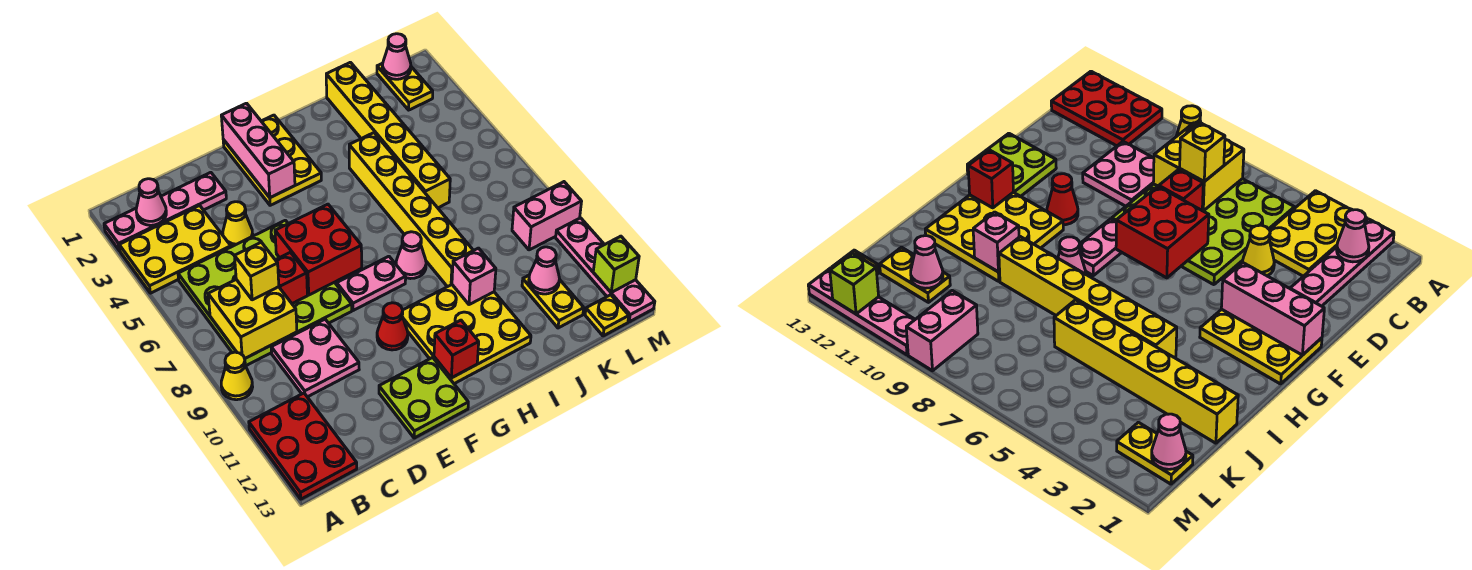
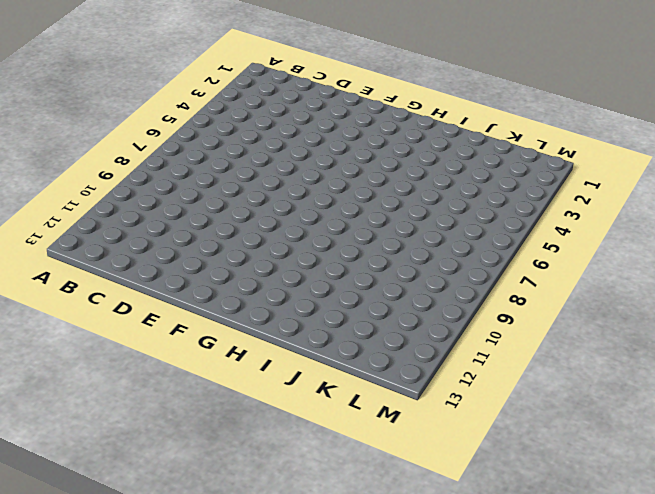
none -> pink 1x4 plate [104,172,226,251]
none -> yellow 2x3 plate [119,206,231,293]
none -> yellow 1x1 cone [221,352,253,400]
none -> red 2x3 plate [249,393,357,499]

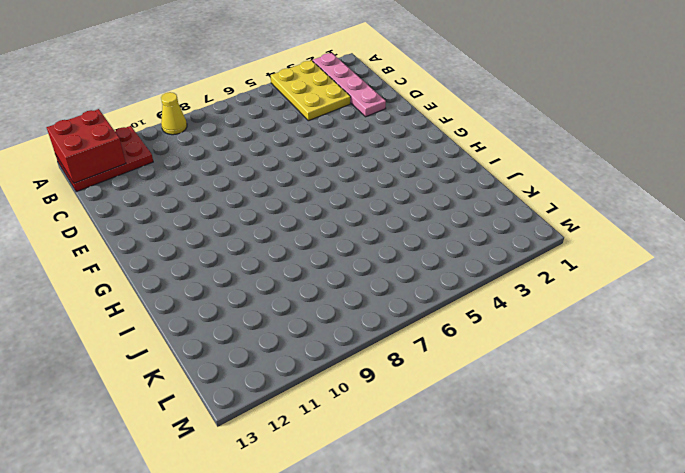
red 2x2 brick [47,109,126,183] -> red 2x2 brick moved to [275,204,362,295]
none -> lime 4x4 plate [178,220,352,366]
none -> pink 2x2 plate [271,319,359,397]
none -> yellow 1x1 cone [223,202,253,247]
none -> lime 2x2 plate [379,357,468,438]

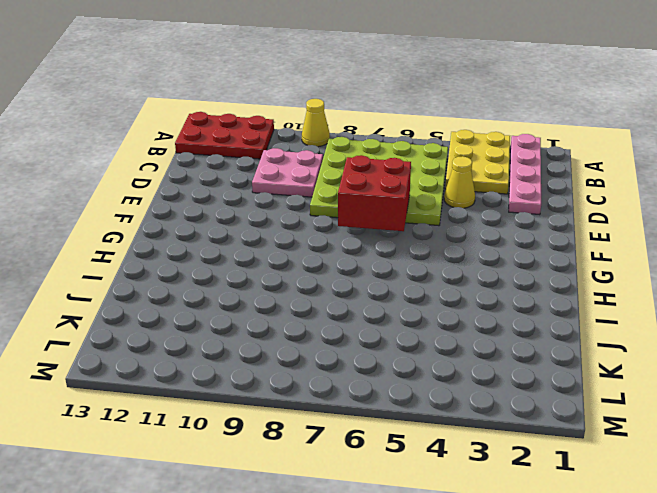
none -> lime 2x2 plate [379,357,468,438]
none -> yellow 2x3 plate [223,115,321,205]
none -> pink 1x2 plate [337,256,406,311]
none -> red 1x1 cone [377,303,408,350]

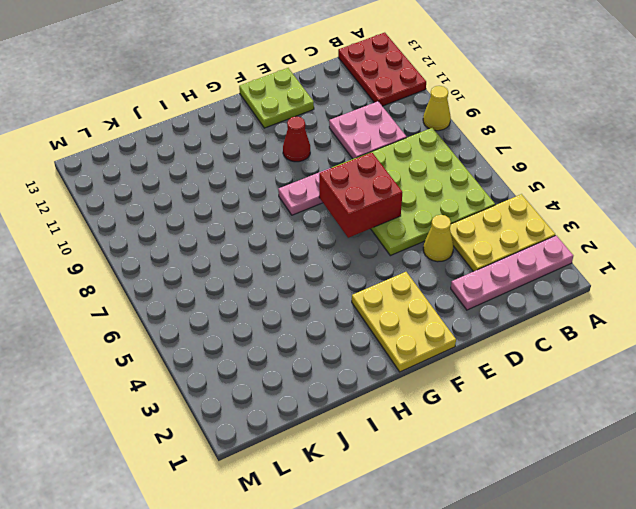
none -> yellow 3x3 plate [402,285,531,384]
none -> pink 1x1 cone [396,232,426,279]
none -> yellow 1x6 brick [349,133,473,287]
none -> yellow 1x6 brick [326,62,450,208]

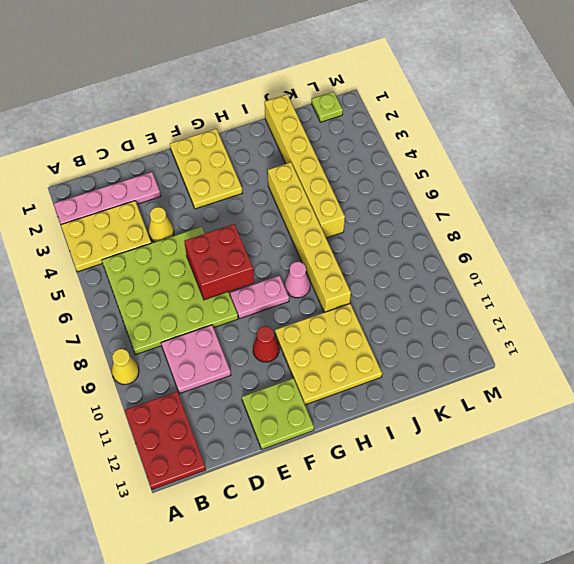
lime 1x1 plate [312,92,343,122] -> yellow 1x2 plate [377,63,433,110]
none -> yellow 1x2 plate [522,275,584,328]
none -> pink 1x2 brick [512,182,582,250]
none -> yellow 1x1 plate [585,295,629,336]
none -> pink 1x4 plate [556,218,655,322]

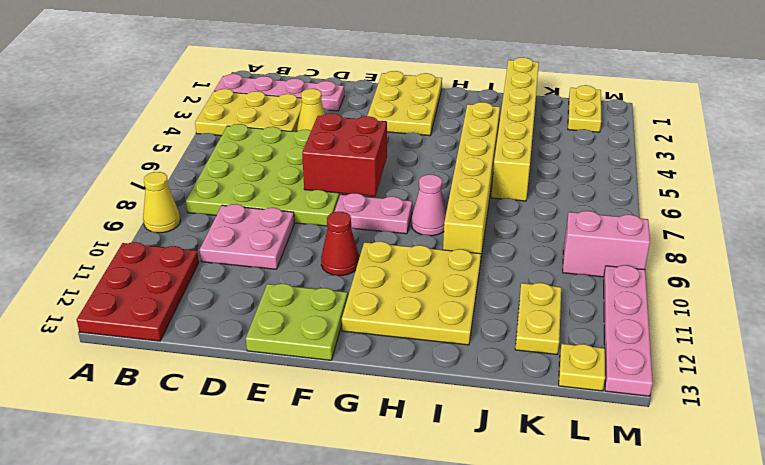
none -> pink 1x1 cone [136,179,166,225]
none -> yellow 2x2 brick [208,279,297,359]
none -> red 1x1 brick [276,252,307,304]
none -> pink 1x3 brick [221,103,295,198]

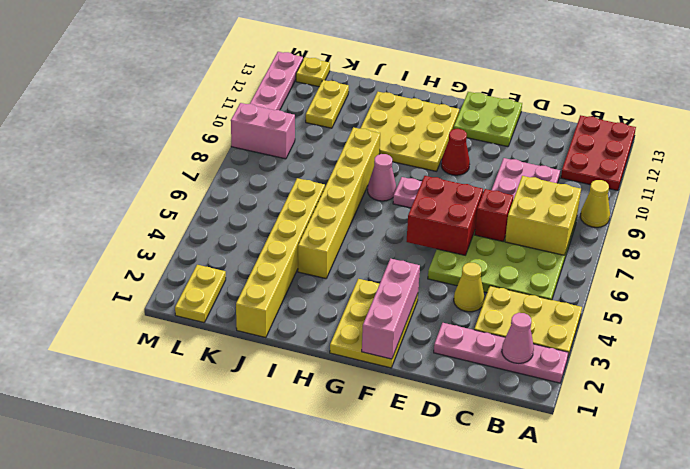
none -> red 1x1 brick [434,320,479,378]
none -> pink 1x1 brick [452,248,496,305]
none -> pink 1x1 cone [529,247,560,294]
none -> pink 1x1 cone [382,34,411,79]

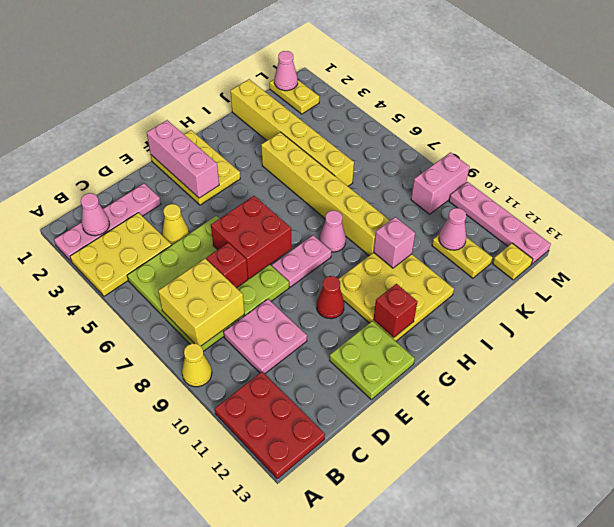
none -> lime 1x1 brick [593,236,639,292]
none -> yellow 1x1 brick [235,242,279,300]

